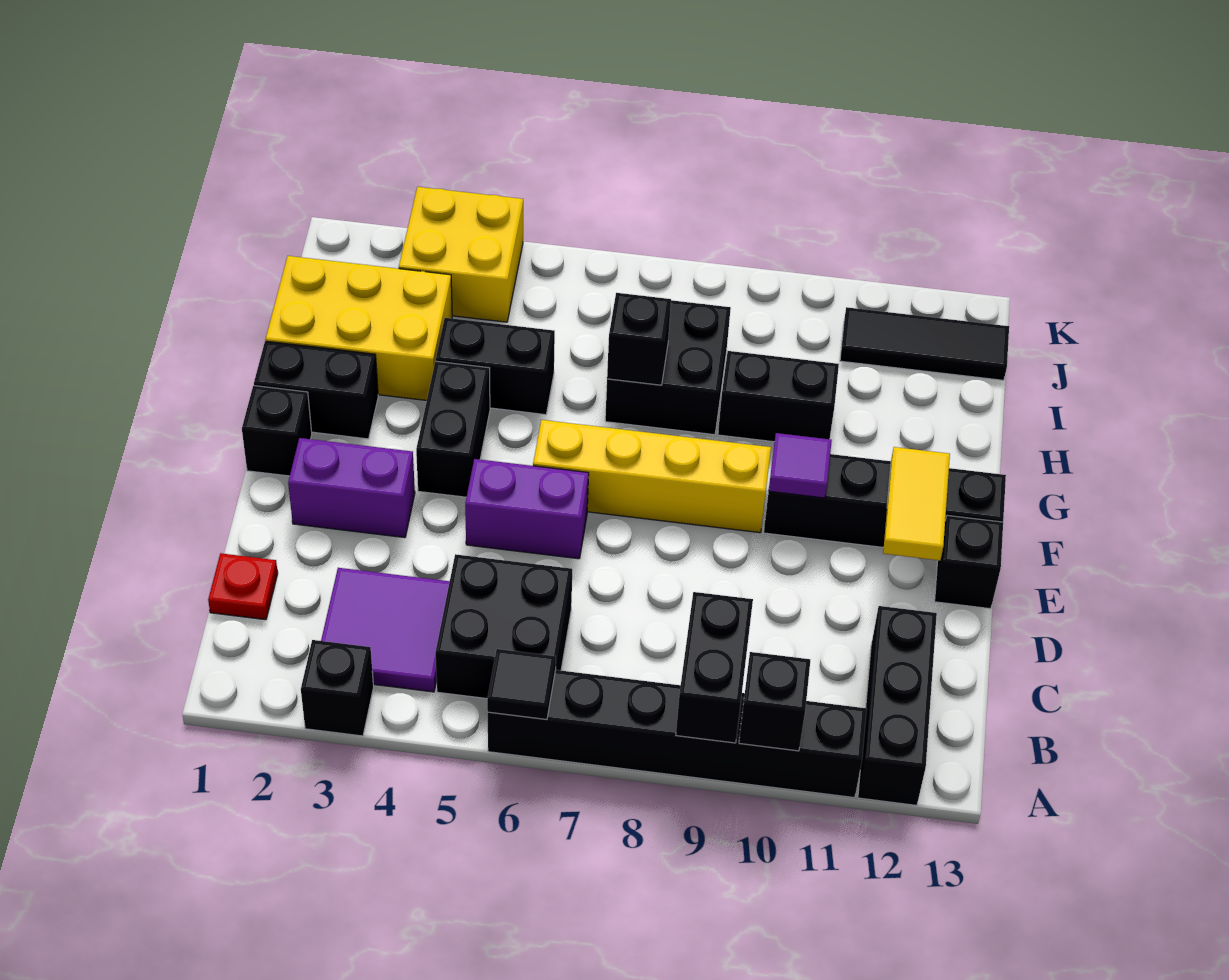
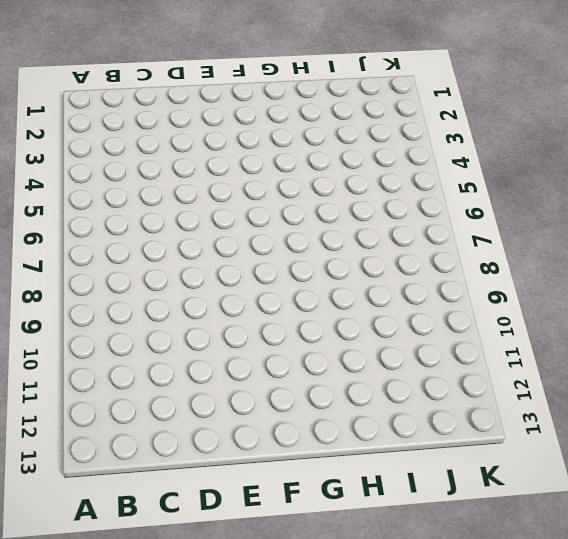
none -> black 1x1 brick [301,640,374,736]
none -> black 1x6 brick [488,670,867,798]
none -> black 1x3 brick [858,606,937,805]

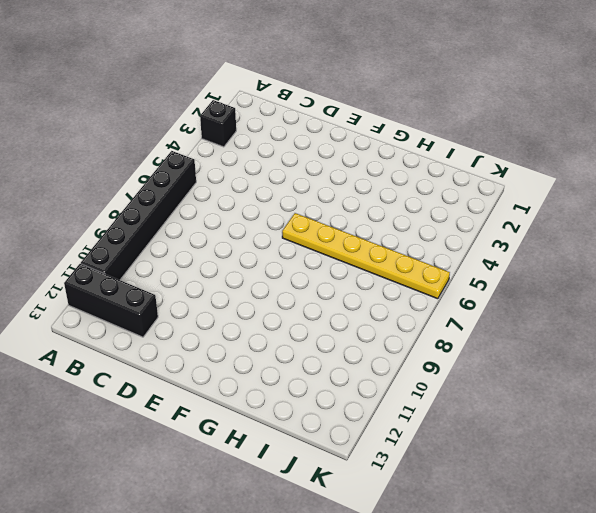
yellow 1x6 plate [282,213,450,299] -> yellow 1x4 brick [533,420,771,533]
none -> purple 2x2 tile [321,568,450,692]
none -> black 2x2 brick [436,554,572,699]
none -> red 1x1 plate [208,553,278,620]

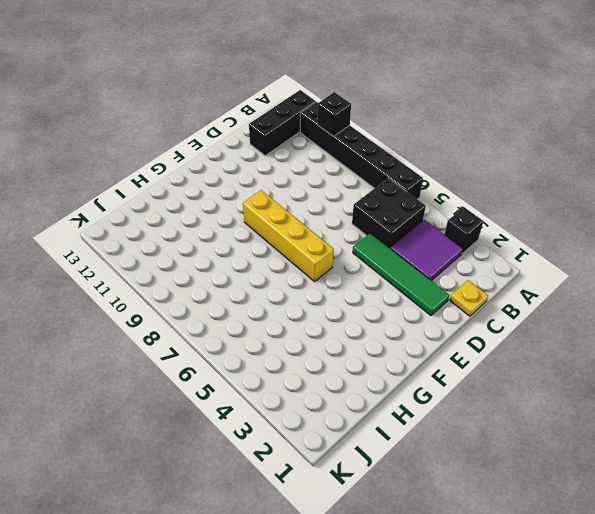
yellow 1x1 plate [450,280,488,316] -> red 1x1 plate [208,553,278,620]
green 1x4 tile [353,233,449,316] -> none
none -> purple 1x2 brick [288,438,415,538]
none -> purple 1x2 brick [465,459,589,559]
none -> black 1x1 brick [935,515,1003,609]

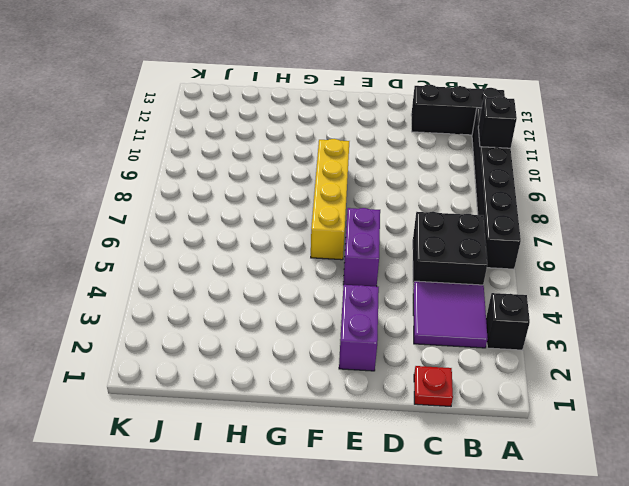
none -> black 1x1 brick [935,515,1003,609]
none -> black 1x1 brick [242,386,312,476]
none -> black 1x2 brick [416,361,490,497]

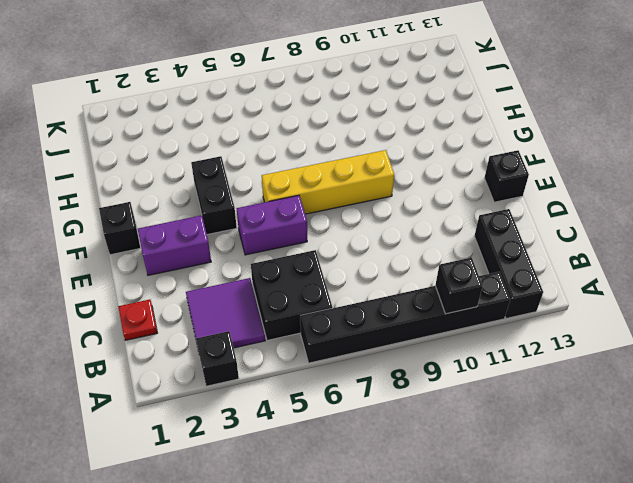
none -> black 1x4 brick [764,454,1006,548]
none -> black 1x2 brick [254,341,378,439]
none -> yellow 2x3 brick [265,256,452,400]

